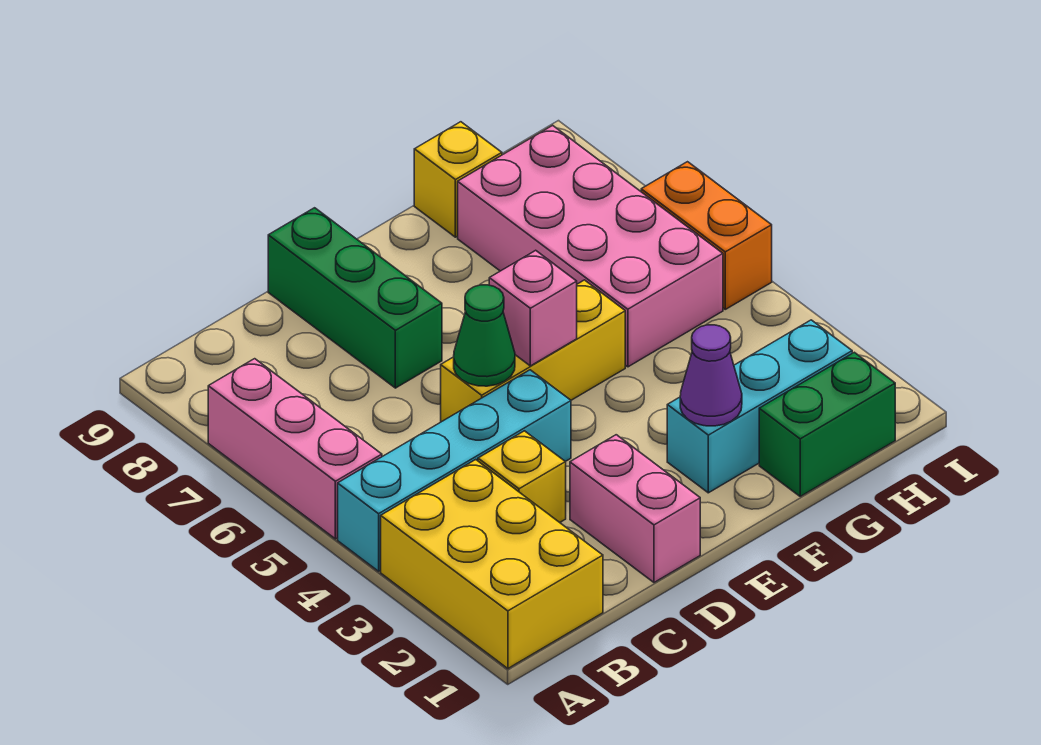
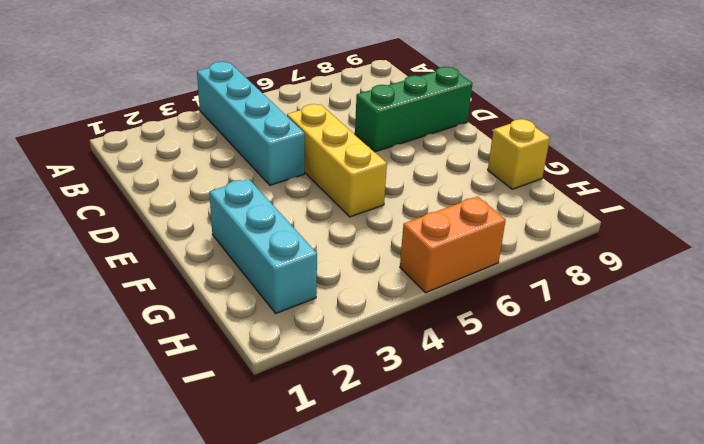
none -> yellow 2x3 brick [381,460,603,669]
none -> pink 1x3 brick [208,359,382,539]
none -> yellow 1x1 brick [478,431,566,522]

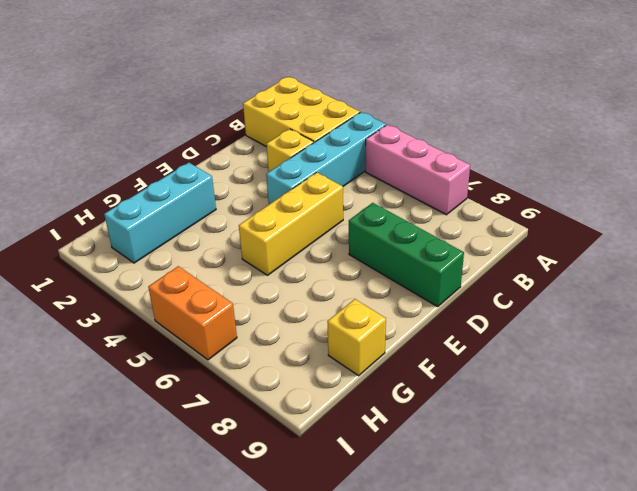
none -> pink 1x2 brick [570,435,700,582]
none -> green 1x2 brick [759,352,895,496]
none -> pink 2x4 brick [458,125,723,367]

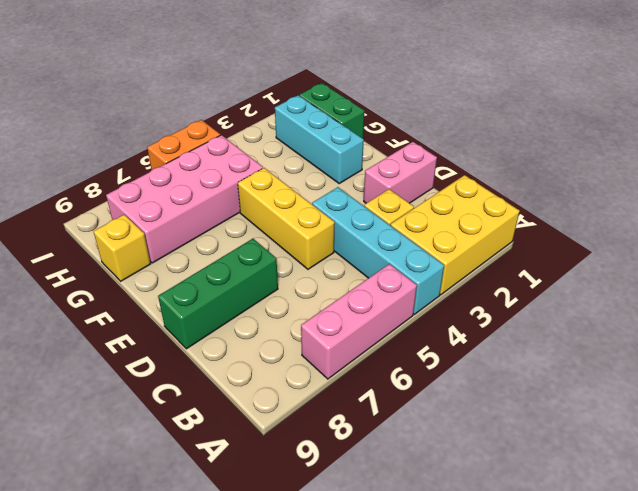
none -> green 1x1 cone [454,285,515,386]
none -> pink 1x1 brick [489,250,577,366]
none -> purple 1x1 cone [680,325,742,426]

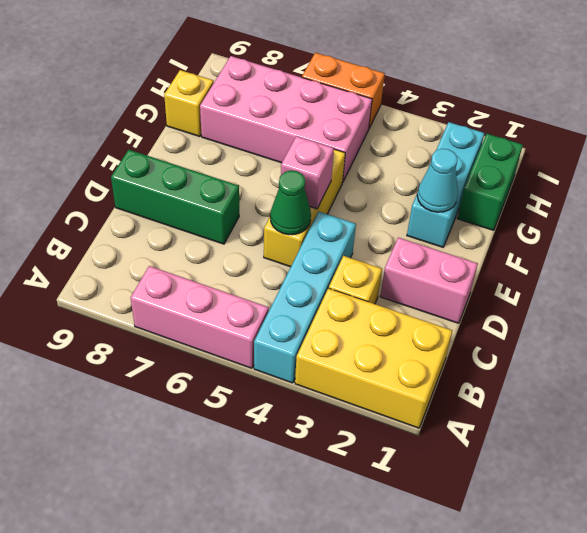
cyan 1x1 cone [417,149,458,212] -> purple 1x1 cone [680,325,742,426]

